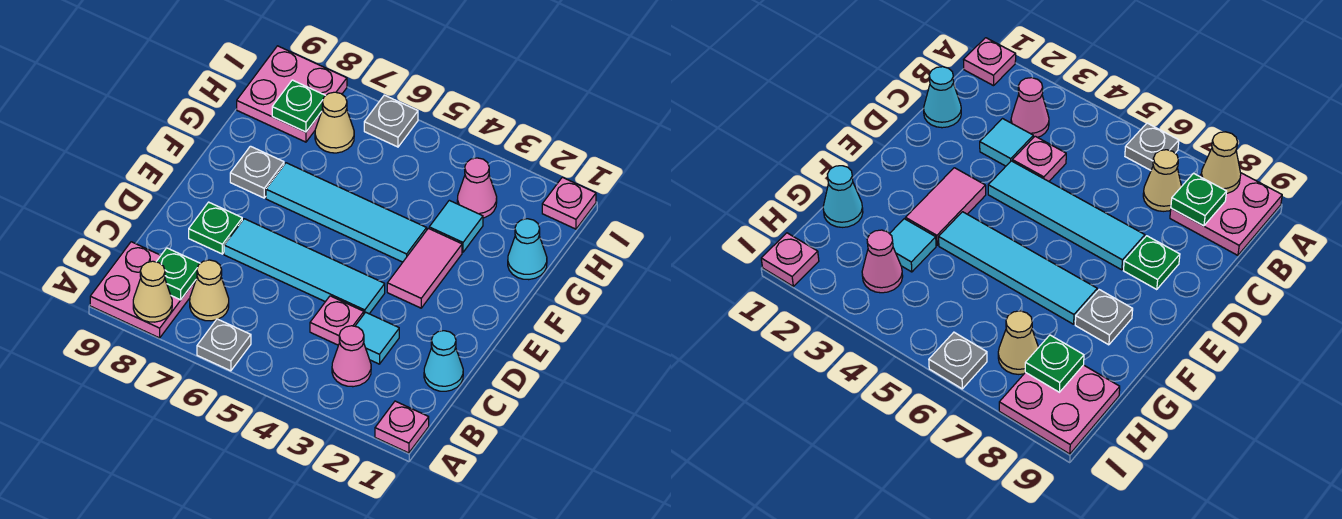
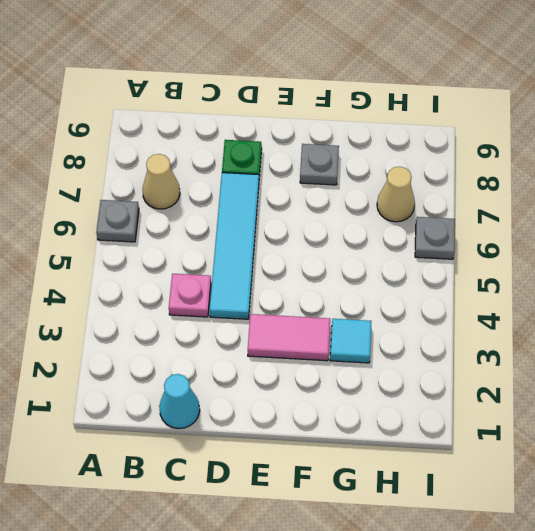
none -> pink 1x1 plate [375,401,429,453]
none -> pink 2x2 plate [90,242,196,338]
none -> pink 1x1 cone [332,326,371,387]

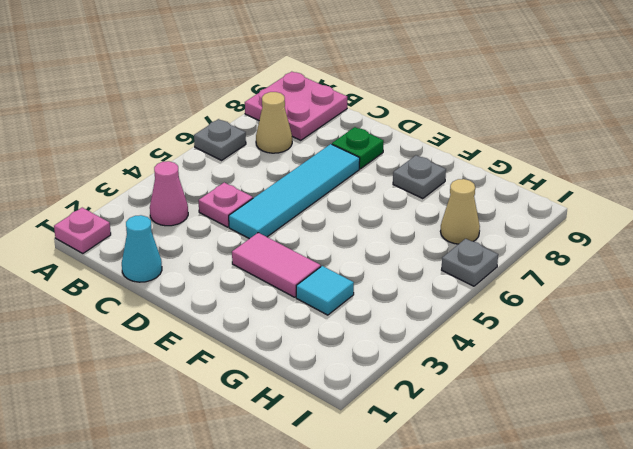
none -> cyan 1x1 tile [355,312,399,364]
none -> cyan 1x4 tile [266,163,427,262]
none -> cyan 1x1 cone [508,219,547,280]

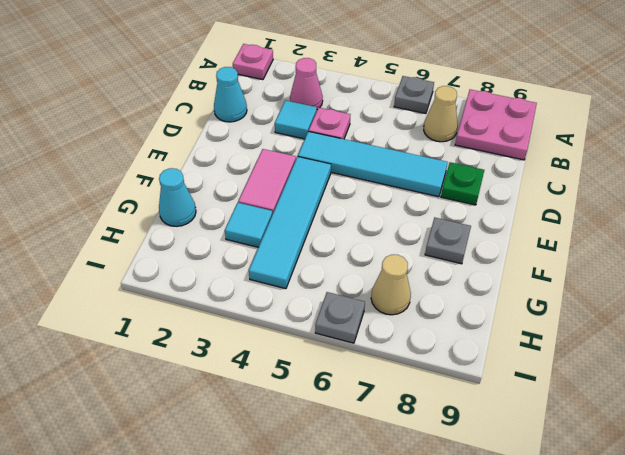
cyan 1x4 tile [249,157,331,289] -> cyan 1x4 tile turned to [266,163,427,262]
none -> pink 1x1 cone [457,158,497,218]
none -> pink 2x2 plate [237,46,347,142]
none -> pink 1x1 plate [542,177,596,229]

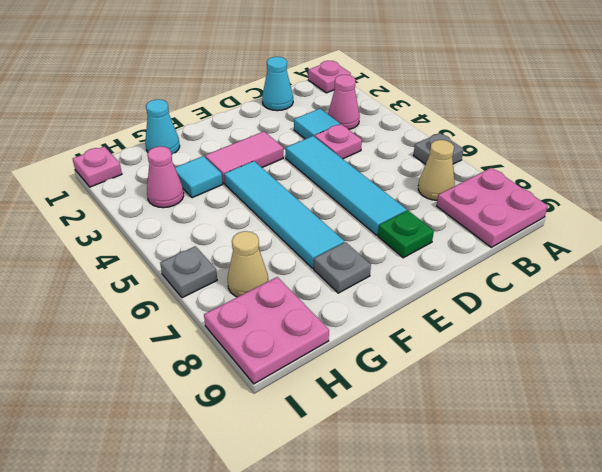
none -> tan 1x1 cone [133,261,172,322]
none -> green 1x1 plate [156,248,200,300]
none -> green 1x1 plate [272,80,325,132]

